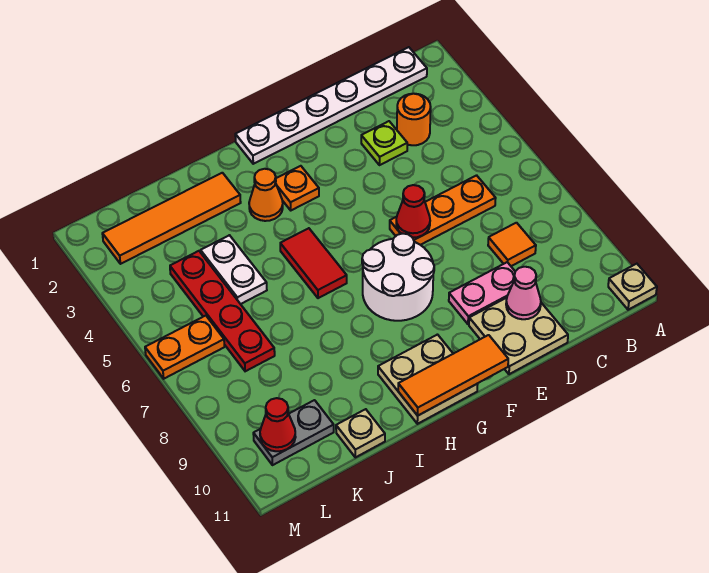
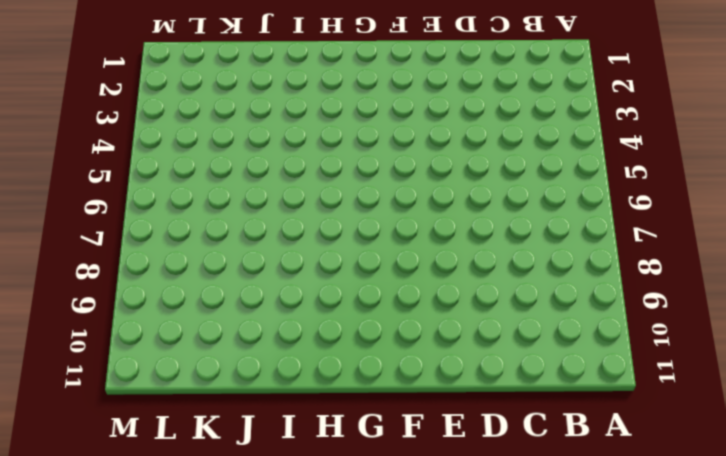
none -> tan 1x1 plate [608,264,657,310]
none -> white 1x6 plate [235,47,427,164]
none -> orange 1x1 round brick [397,94,431,145]

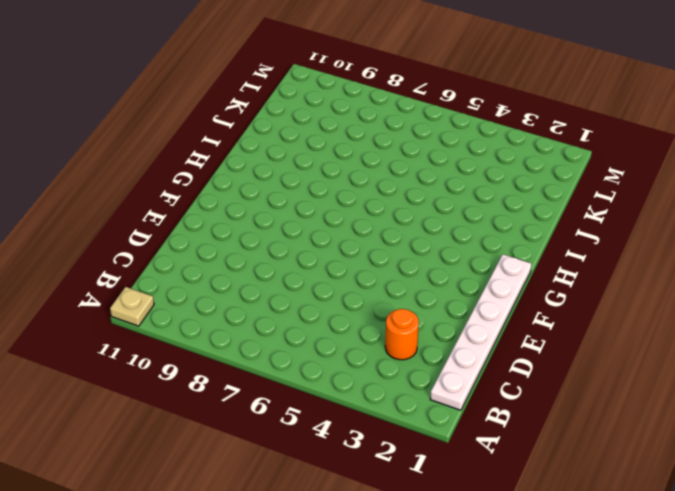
none -> orange 1x3 plate [390,175,496,245]
none -> orange 1x1 tile [488,223,536,266]
none -> lime 1x1 plate [361,121,407,165]

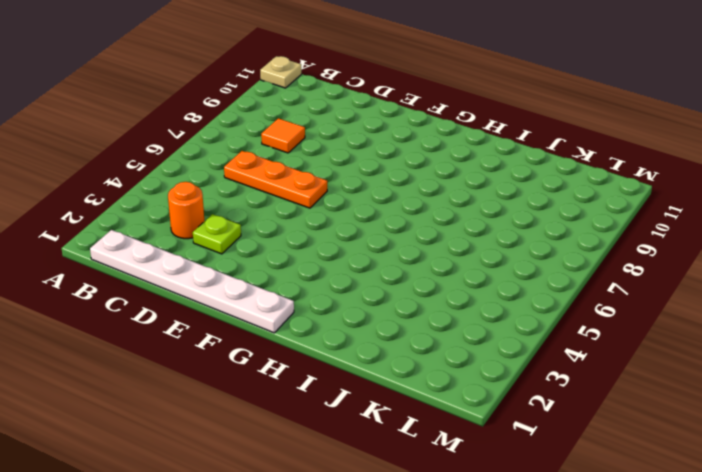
none -> pink 1x2 plate [449,262,515,324]
none -> tan 2x2 plate [469,298,568,374]
none -> white 2x2 round brick [362,234,434,321]

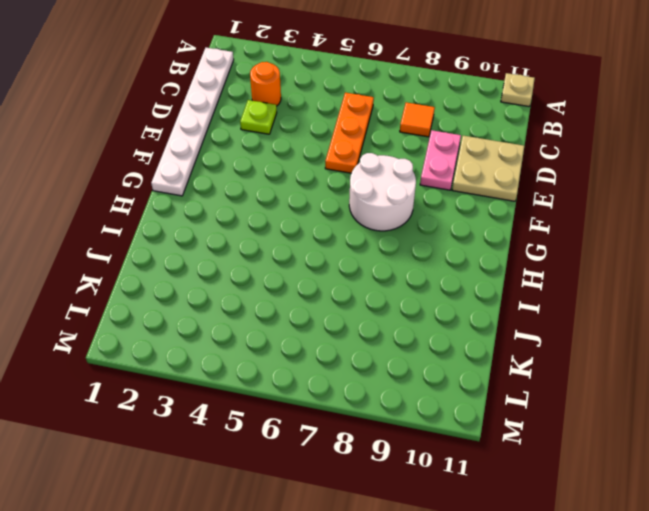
none -> orange 1x1 plate [276,166,319,210]
none -> tan 2x2 plate [378,335,478,424]
none -> orange 1x1 cone [249,169,283,221]

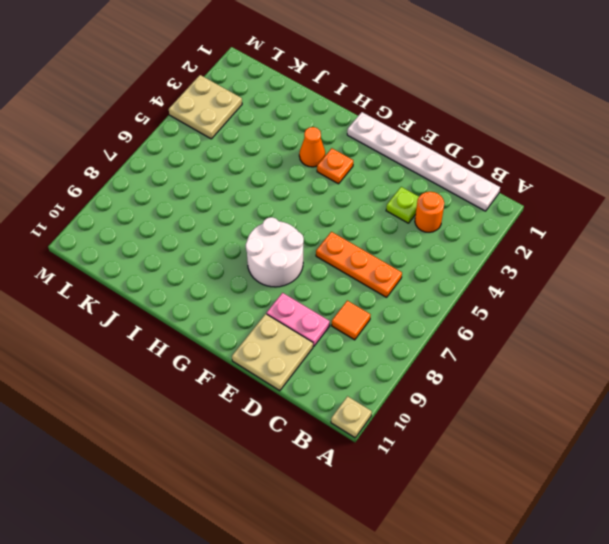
tan 2x2 plate [169,75,242,139] -> tan 2x2 plate moved to [378,335,478,424]
none -> red 1x2 tile [280,228,347,298]
none -> orange 1x4 tile [102,173,241,264]
none -> white 1x2 plate [201,235,267,304]

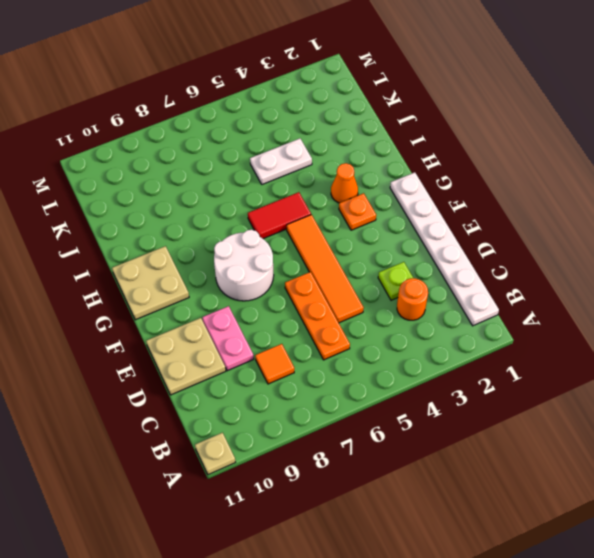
orange 1x4 tile [287,215,364,323] -> orange 1x4 tile moved to [102,173,241,264]
none -> tan 1x1 plate [336,409,385,457]
none -> red 1x4 plate [170,251,275,371]
none -> grey 1x2 plate [253,400,334,465]

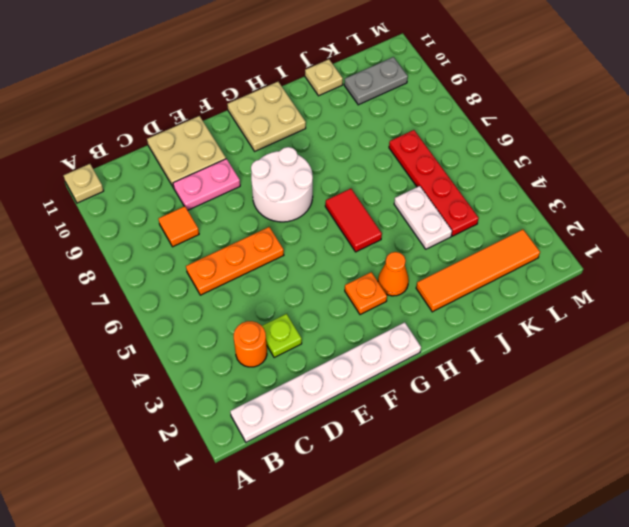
none -> orange 1x2 plate [145,316,224,379]
none -> pink 1x1 cone [506,267,541,319]
none -> red 1x1 cone [396,185,430,238]

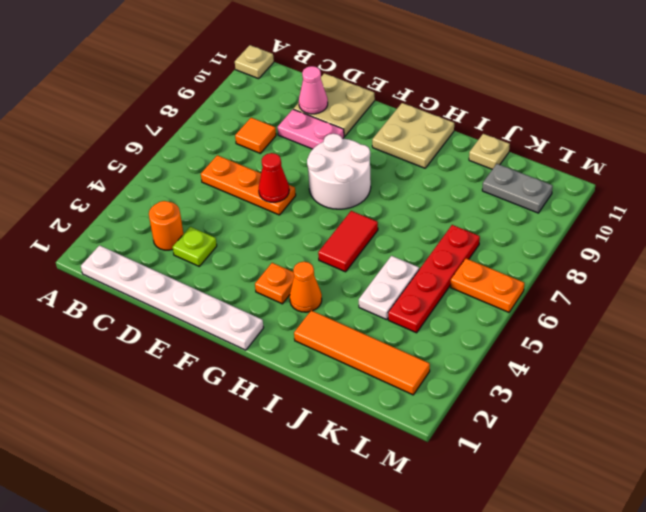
none -> orange 1x3 tile [398,335,508,416]
none -> red 1x1 cone [260,398,296,451]

